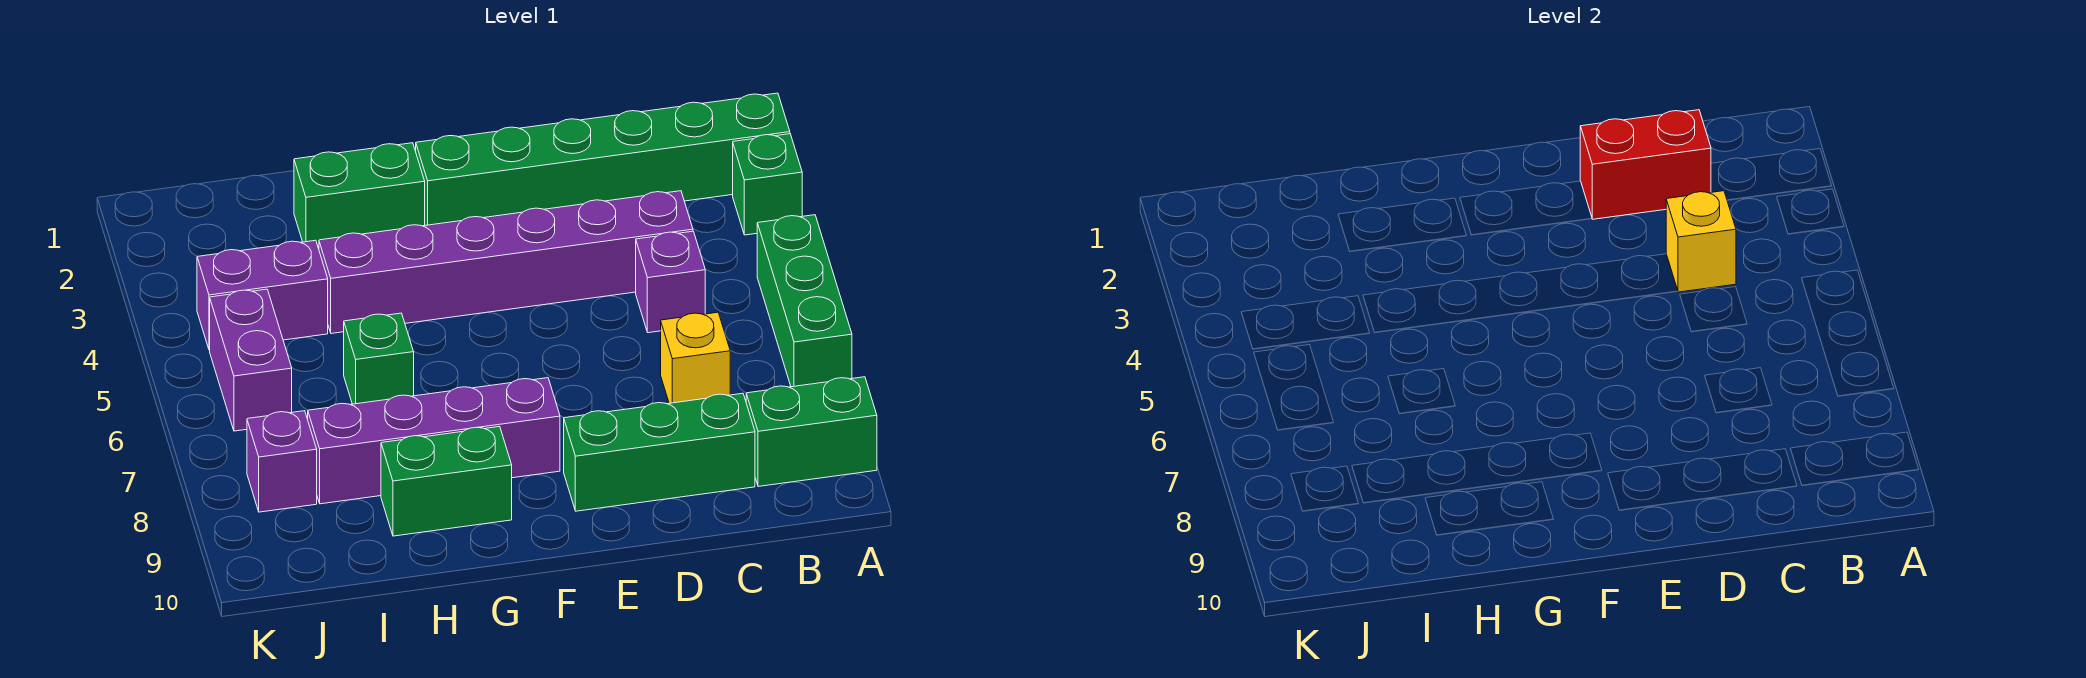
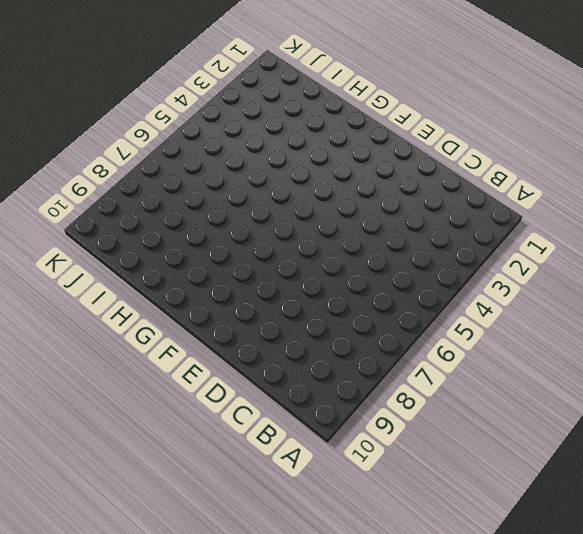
none -> green 1x6 brick [416,93,790,225]
none -> green 1x1 brick [733,134,802,235]
none -> green 1x3 brick [757,215,852,387]

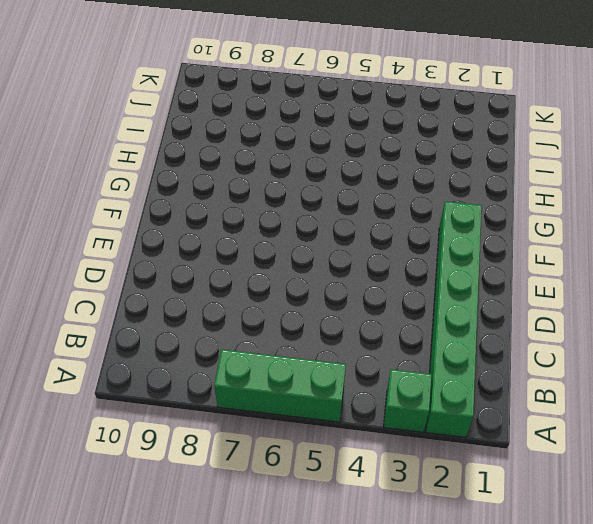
none -> green 1x2 brick [746,377,877,487]
none -> purple 1x6 brick [319,191,693,334]
none -> purple 1x1 brick [636,231,705,333]

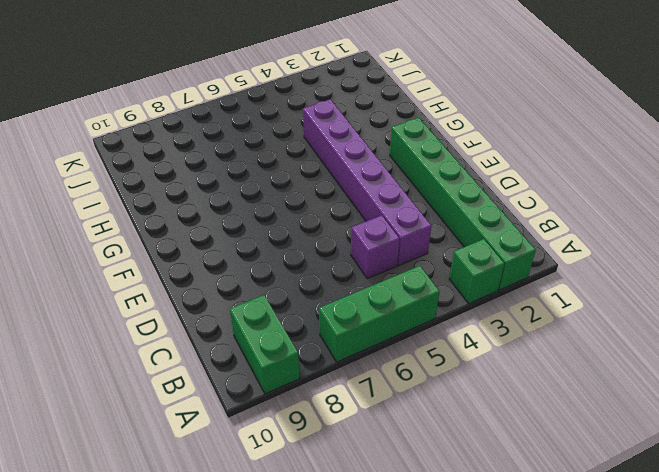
none -> yellow 1x1 brick [661,312,730,403]
none -> green 1x3 brick [564,393,755,511]
none -> purple 1x4 brick [308,378,560,504]

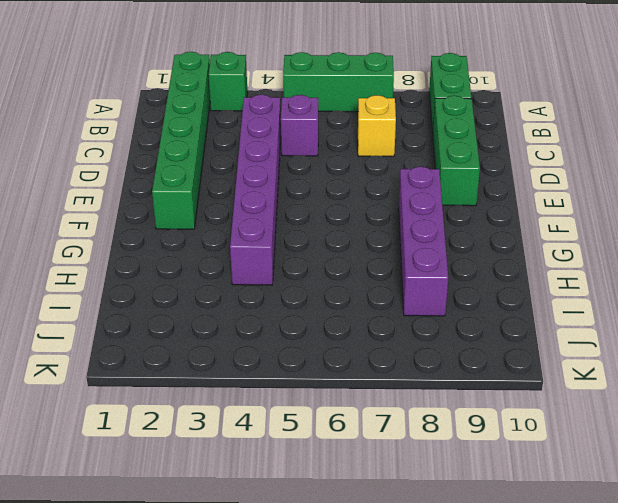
none -> green 1x2 brick [294,143,425,249]
none -> green 1x2 brick [381,426,512,536]
none -> green 1x1 brick [344,313,414,404]

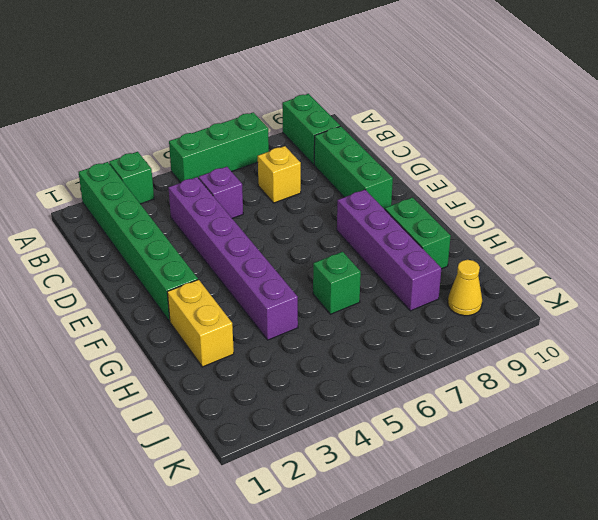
yellow 1x2 brick [167,280,234,367] -> green 1x2 brick [294,143,425,249]
yellow 1x1 cone [448,260,482,316] -> none
none -> purple 1x2 brick [197,240,328,350]
none -> purple 1x2 brick [210,289,292,431]
none -> purple 1x1 brick [247,411,317,512]

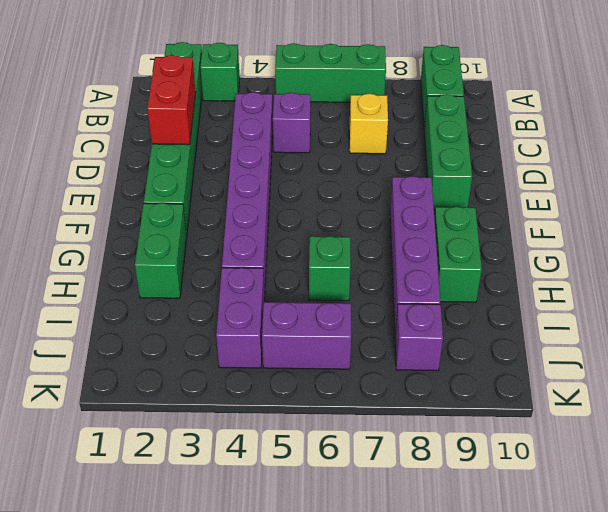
none -> yellow 1x1 brick [1666,191,1736,292]

